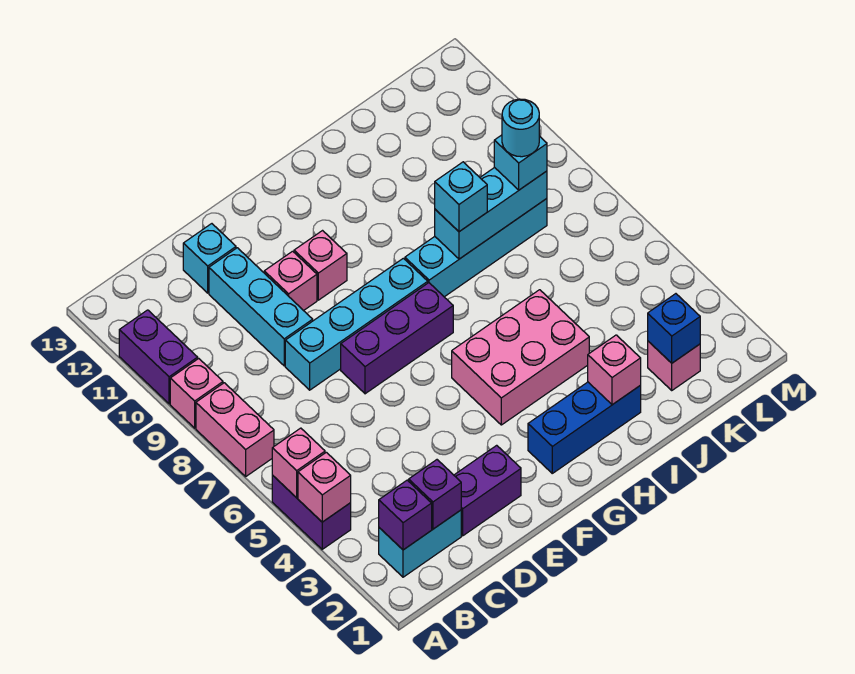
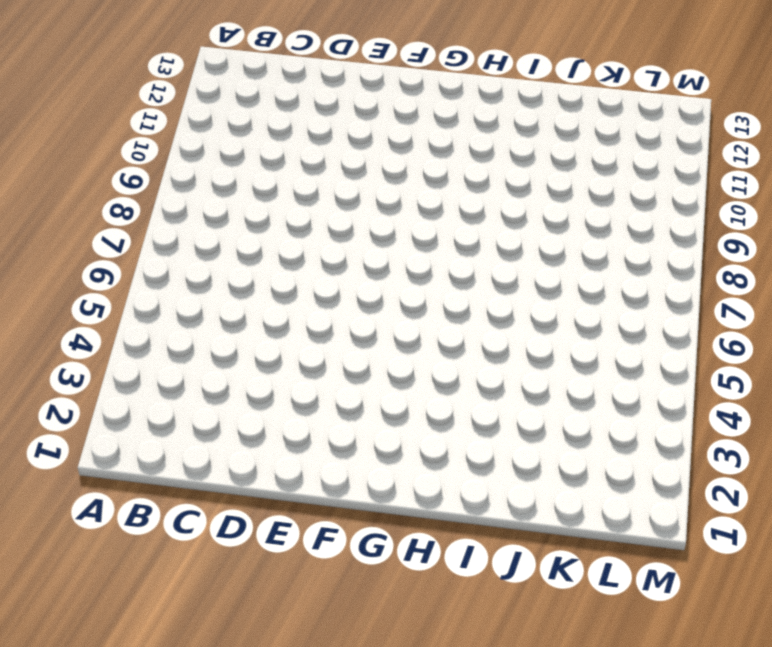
none -> purple 1x2 brick [272,475,351,549]
none -> pink 1x2 brick [196,383,274,476]
none -> pink 1x1 brick [170,359,223,428]

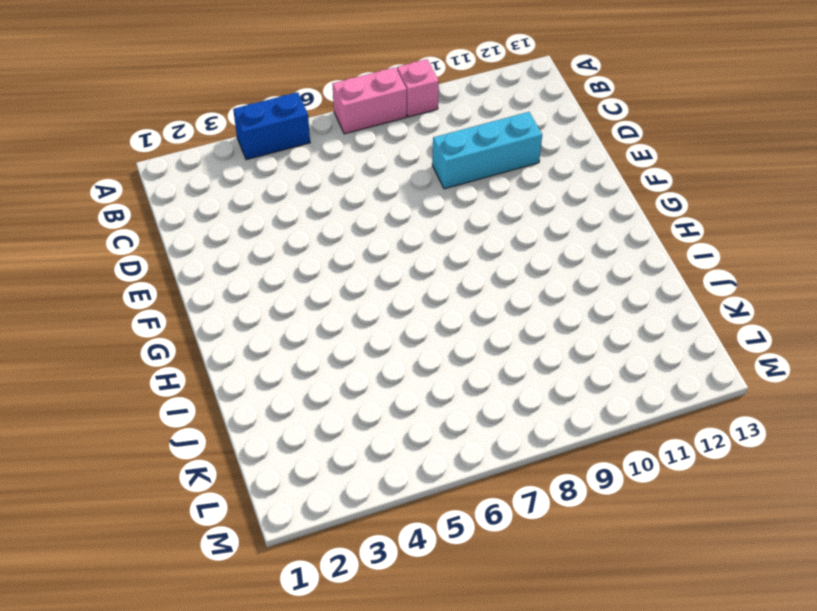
blue 1x2 brick [233,92,310,160] -> purple 1x2 brick [272,475,351,549]
none -> purple 1x2 brick [119,310,198,404]
none -> cyan 1x2 brick [379,510,461,577]
none -> purple 1x2 brick [454,445,521,536]

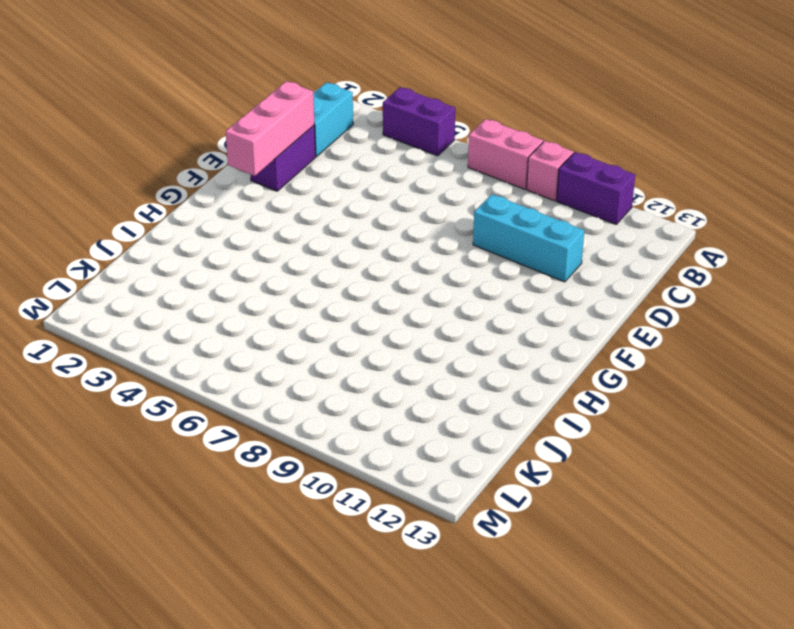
pink 1x3 brick [226,81,314,176] -> none
none -> cyan 1x4 brick [285,258,428,390]
none -> cyan 1x1 brick [183,224,236,293]
none -> purple 1x3 brick [341,283,453,394]

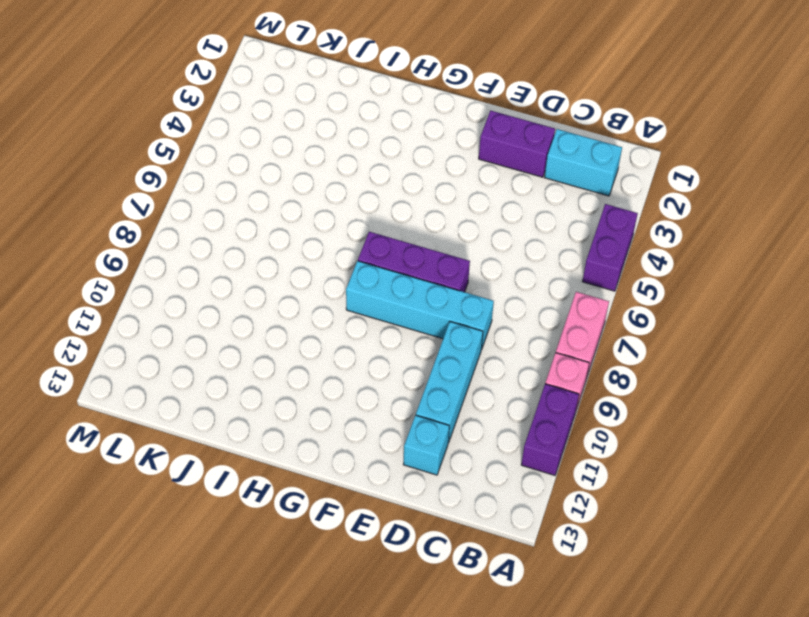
none -> pink 1x1 brick [264,251,317,311]
none -> pink 1x1 brick [294,231,347,300]
none -> blue 1x3 brick [528,382,641,473]

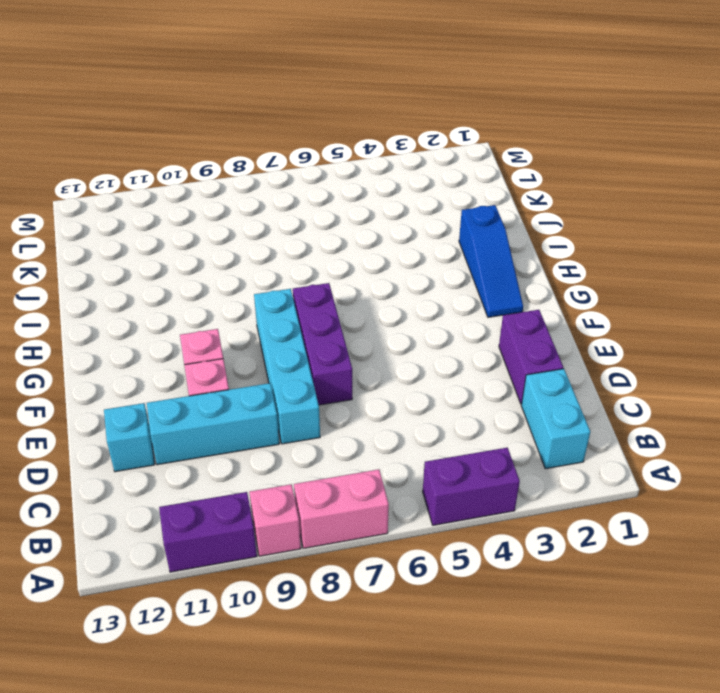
blue 1x3 slope [459,205,523,317] -> blue 1x3 brick [528,382,641,473]
none -> pink 2x3 brick [452,290,589,425]
none -> cyan 1x4 brick [405,199,547,297]
none -> pink 1x1 brick [648,341,700,390]

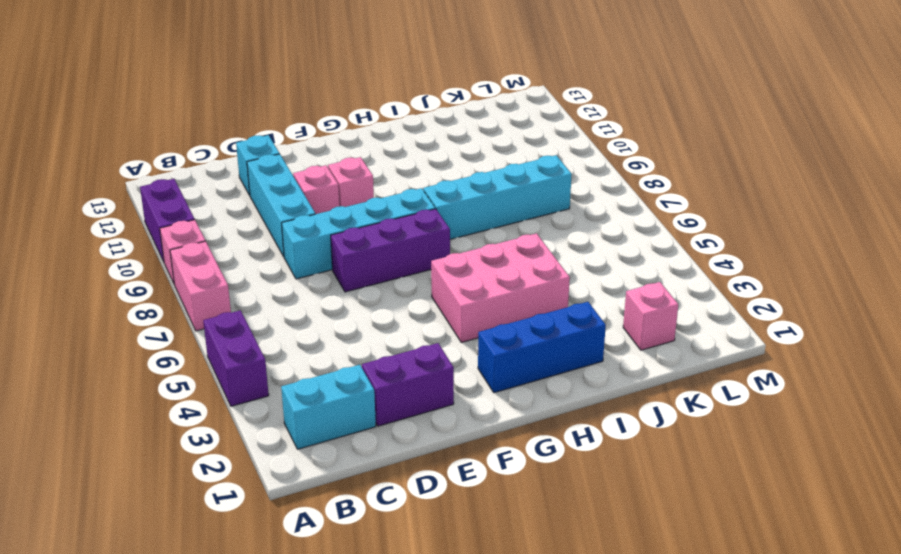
none -> pink 1x1 brick [298,452,351,522]
none -> pink 1x1 brick [272,428,325,498]
none -> purple 1x1 brick [379,480,432,550]

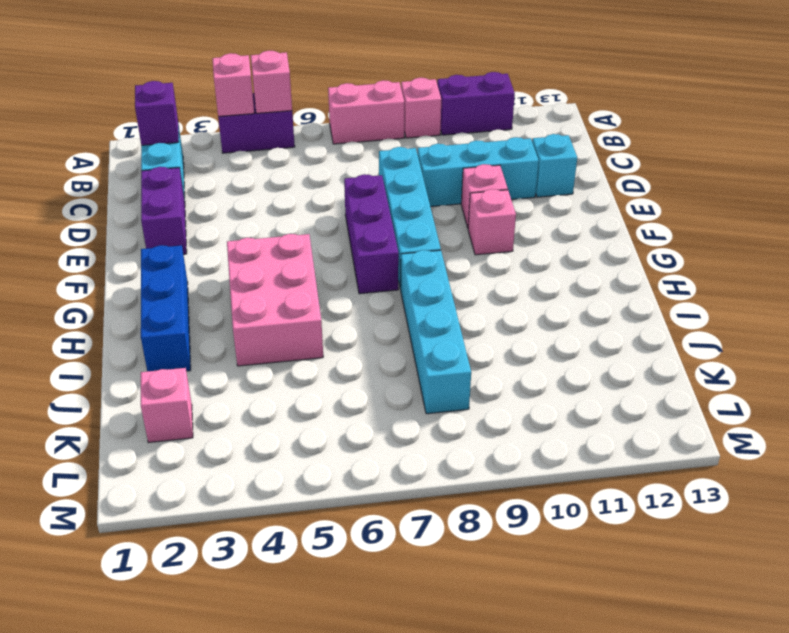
none -> purple 1x1 brick [409,460,461,529]
none -> pink 1x1 brick [588,335,641,405]
none -> cyan 1x3 brick [435,167,547,259]

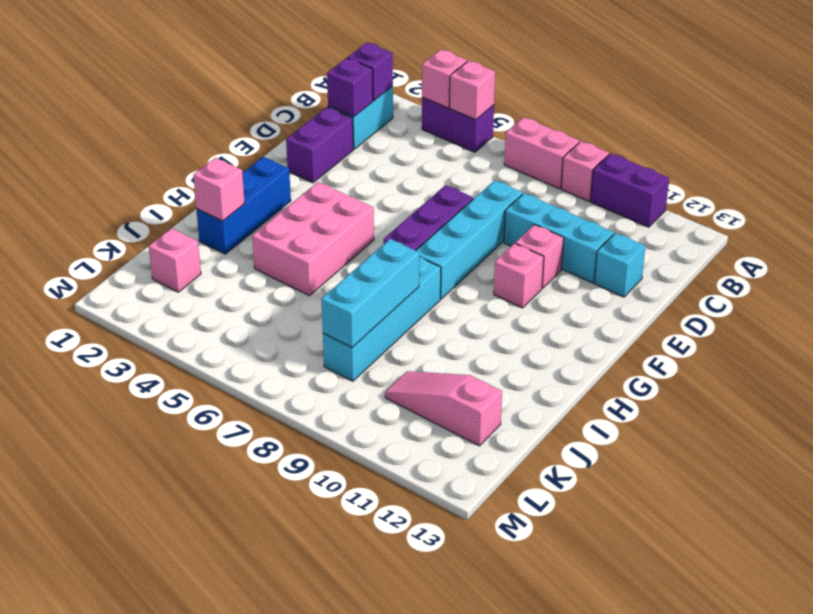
pink 1x3 slope [385,371,502,446] -> none
none -> blue 1x1 brick [648,294,700,363]
none -> cyan 1x1 brick [435,162,487,232]
none -> cyan 1x1 brick [494,135,547,190]

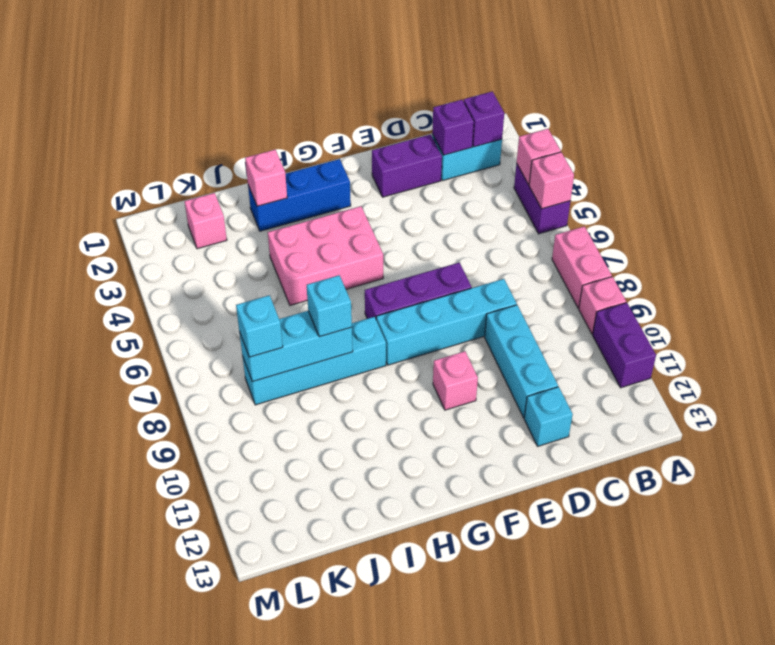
none -> pink 1x1 brick [264,251,317,311]
none -> blue 1x1 brick [648,294,700,363]
none -> cyan 1x1 round brick [502,99,539,157]

